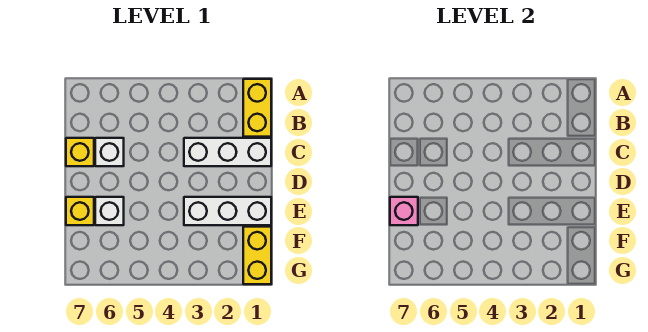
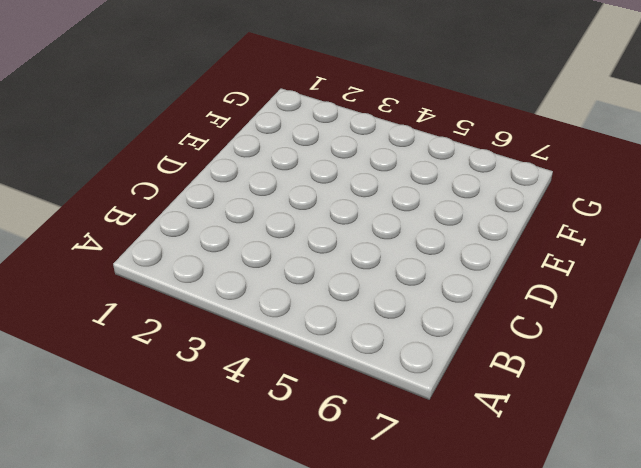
none -> yellow 1x2 brick [243,79,271,137]
none -> white 1x3 brick [184,138,271,166]

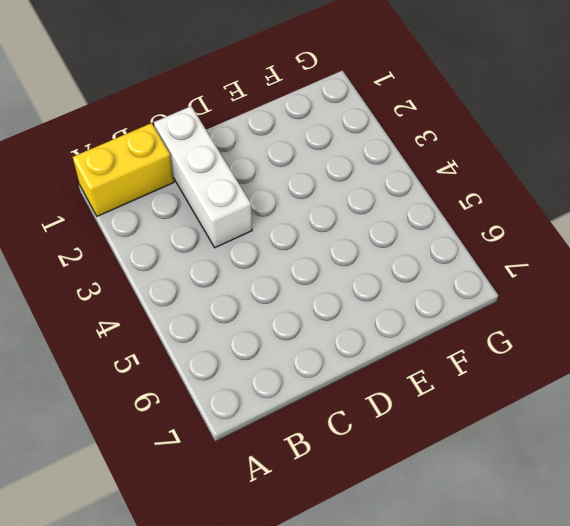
none -> white 1x1 brick [95,138,124,166]
none -> yellow 1x1 brick [66,138,94,166]

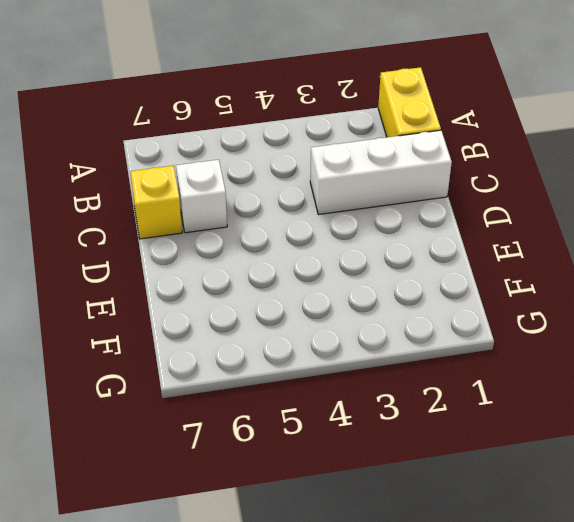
none -> white 1x3 brick [184,197,271,225]
none -> white 1x1 brick [95,197,124,225]

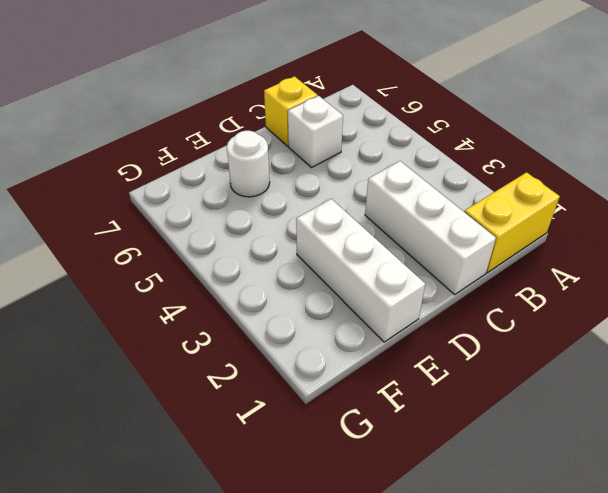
white 1x1 round brick [227,131,270,197] -> white 1x1 brick [95,197,124,225]
none -> yellow 1x1 brick [66,197,94,225]
none -> yellow 1x2 brick [243,227,271,284]

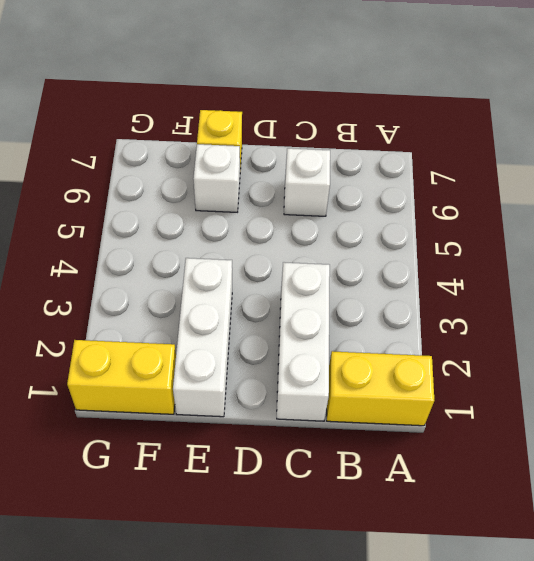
none -> yellow 1x1 brick [66,138,94,166]
none -> pink 1x1 brick [390,197,418,225]

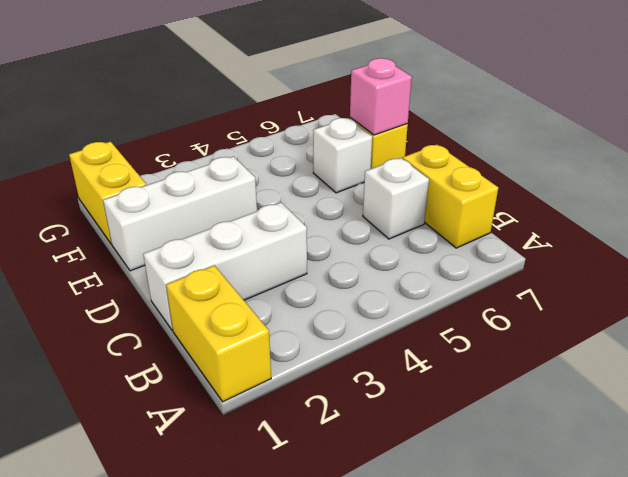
yellow 1x2 brick [403,145,498,248] -> yellow 1x1 brick [66,138,94,166]

